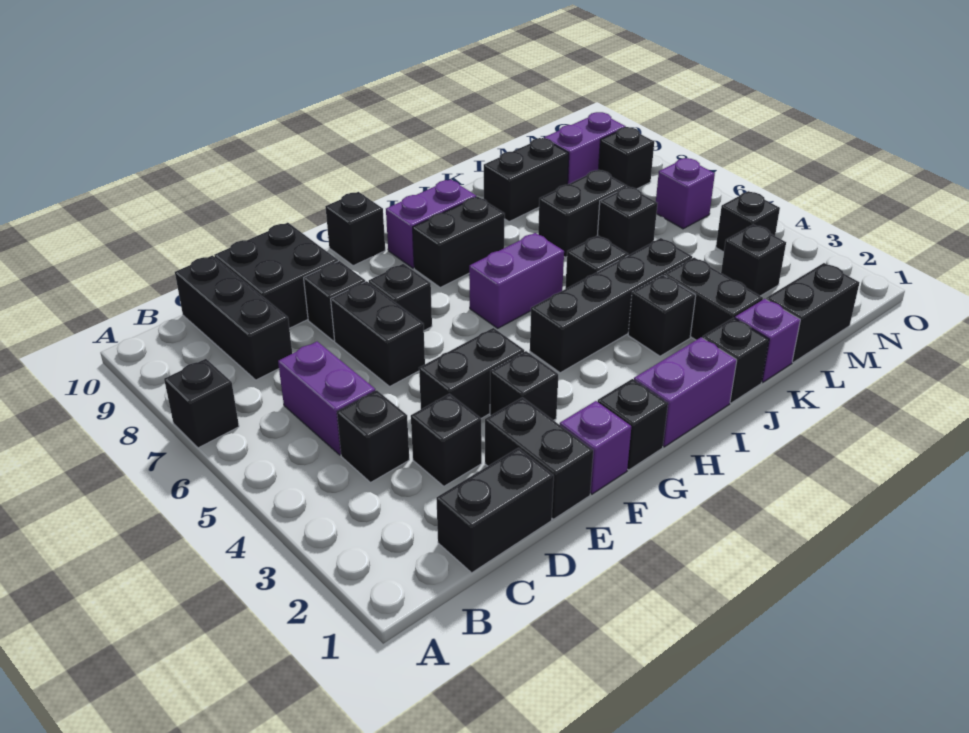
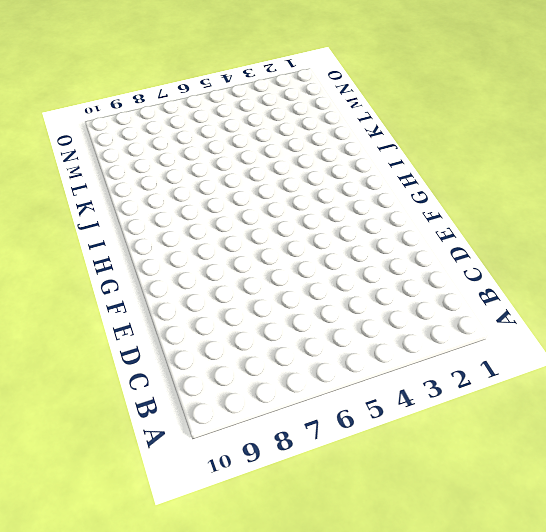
none -> black 1x1 brick [164,359,239,448]
none -> black 1x2 brick [436,448,554,573]
none -> black 1x1 brick [337,390,409,483]
none -> purple 1x2 brick [278,342,375,455]

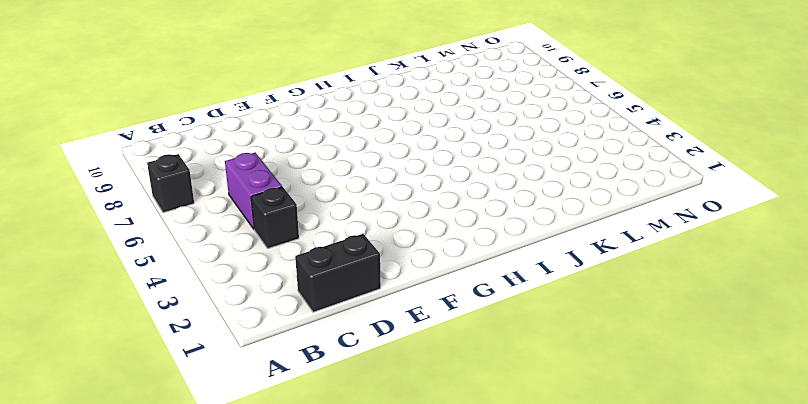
none -> black 1x3 brick [175,255,292,380]
none -> black 1x1 brick [411,394,482,486]
none -> black 2x2 brick [215,223,338,328]
none -> black 1x2 brick [485,397,593,519]

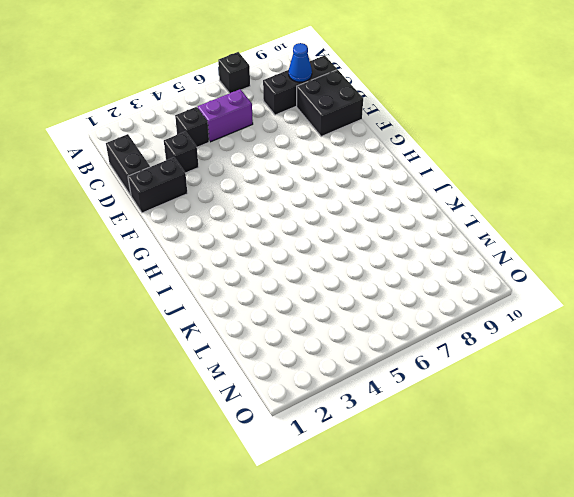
blue 1x1 cone [289,43,312,82] -> none
none -> black 1x2 brick [419,328,524,418]
none -> black 1x2 brick [331,281,425,386]
none -> black 1x1 brick [304,261,365,341]
none -> purple 1x1 brick [560,401,631,494]

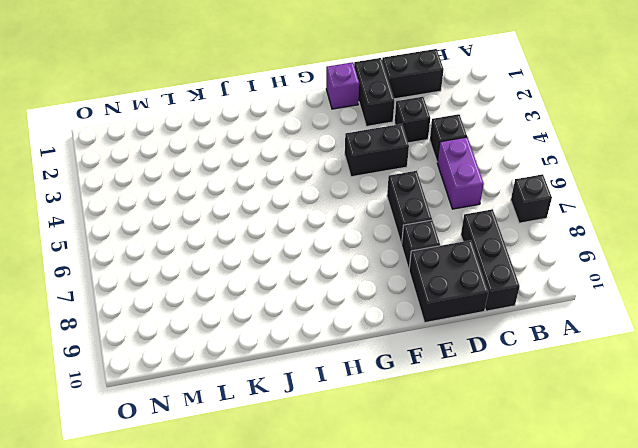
none -> black 1x1 brick [490,351,558,420]
none -> black 1x1 brick [369,264,432,331]
none -> black 1x1 brick [598,379,668,470]
none -> black 1x1 brick [325,192,385,266]

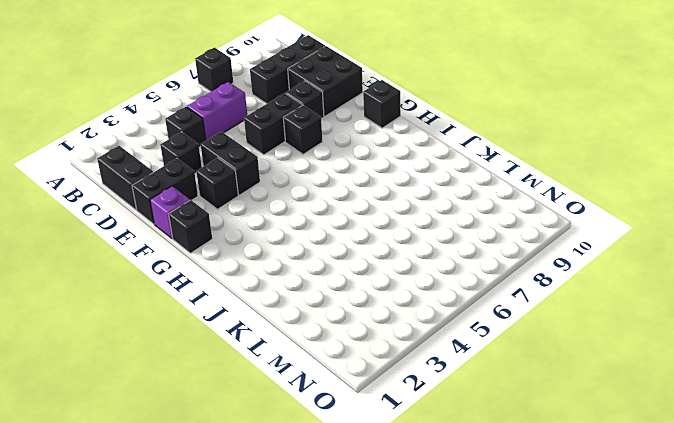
none -> purple 1x2 brick [634,337,737,447]
none -> black 1x4 brick [530,238,692,373]
none -> purple 1x2 brick [469,233,564,328]
none -> black 1x2 brick [413,197,505,287]

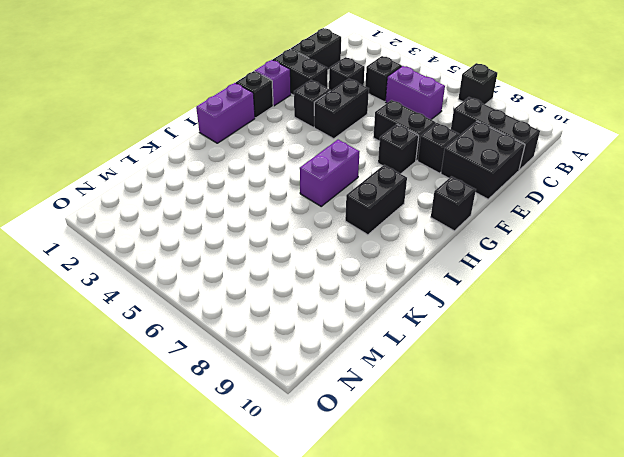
none -> black 1x4 brick [530,238,692,373]
none -> purple 1x2 brick [386,180,476,268]
none -> black 1x1 brick [702,318,769,403]
none -> black 1x1 brick [628,275,696,356]

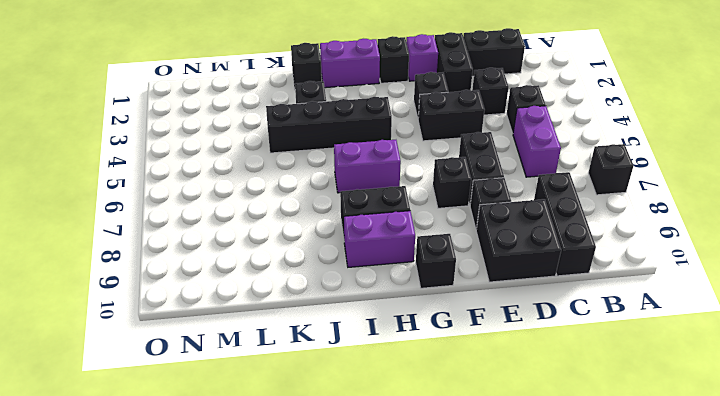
none -> black 1x1 brick [565,235,628,289]
none -> purple 1x1 brick [735,299,800,382]
none -> black 1x2 brick [664,258,763,340]
none -> black 1x2 brick [538,170,627,257]

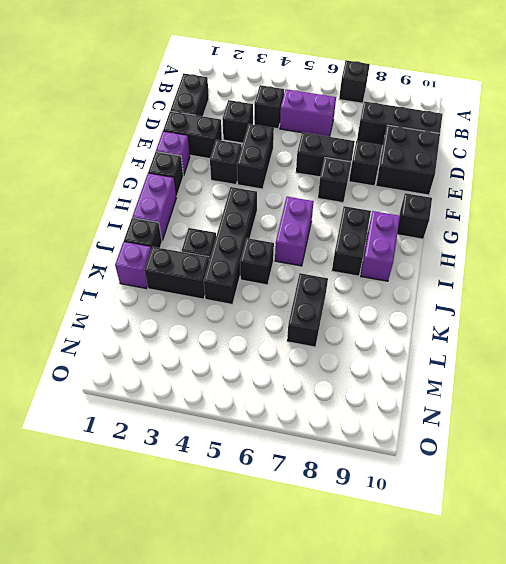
none -> black 1x2 brick [484,138,569,222]
none -> black 1x2 brick [766,263,859,362]
none -> black 1x1 brick [598,186,658,255]
none -> black 1x1 brick [721,224,786,296]

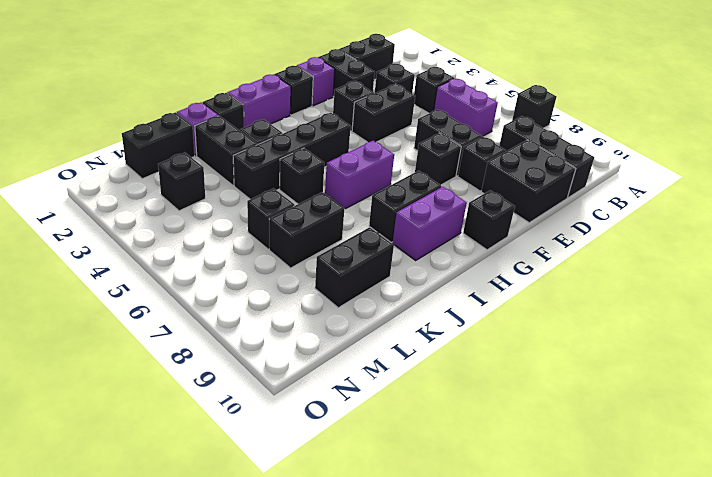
none -> purple 1x2 brick [544,112,626,184]
none -> black 1x1 brick [716,191,780,252]
none -> purple 1x1 brick [656,158,715,229]
none -> black 1x1 brick [599,127,654,189]

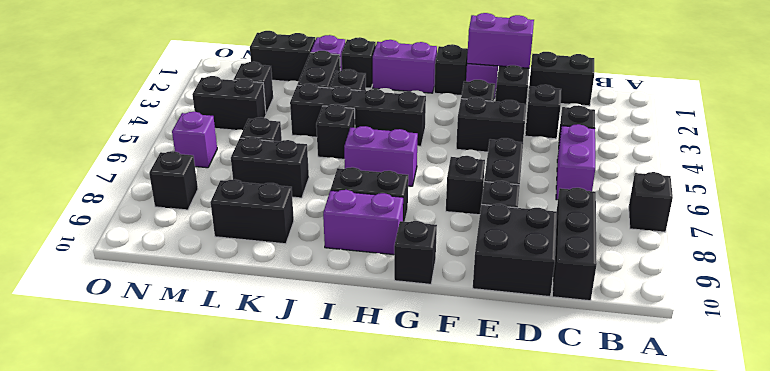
purple 1x2 brick [467,13,534,68] -> purple 1x2 brick moved to [544,112,626,184]
black 1x2 brick [192,76,266,130] -> black 1x1 brick [716,191,780,252]

